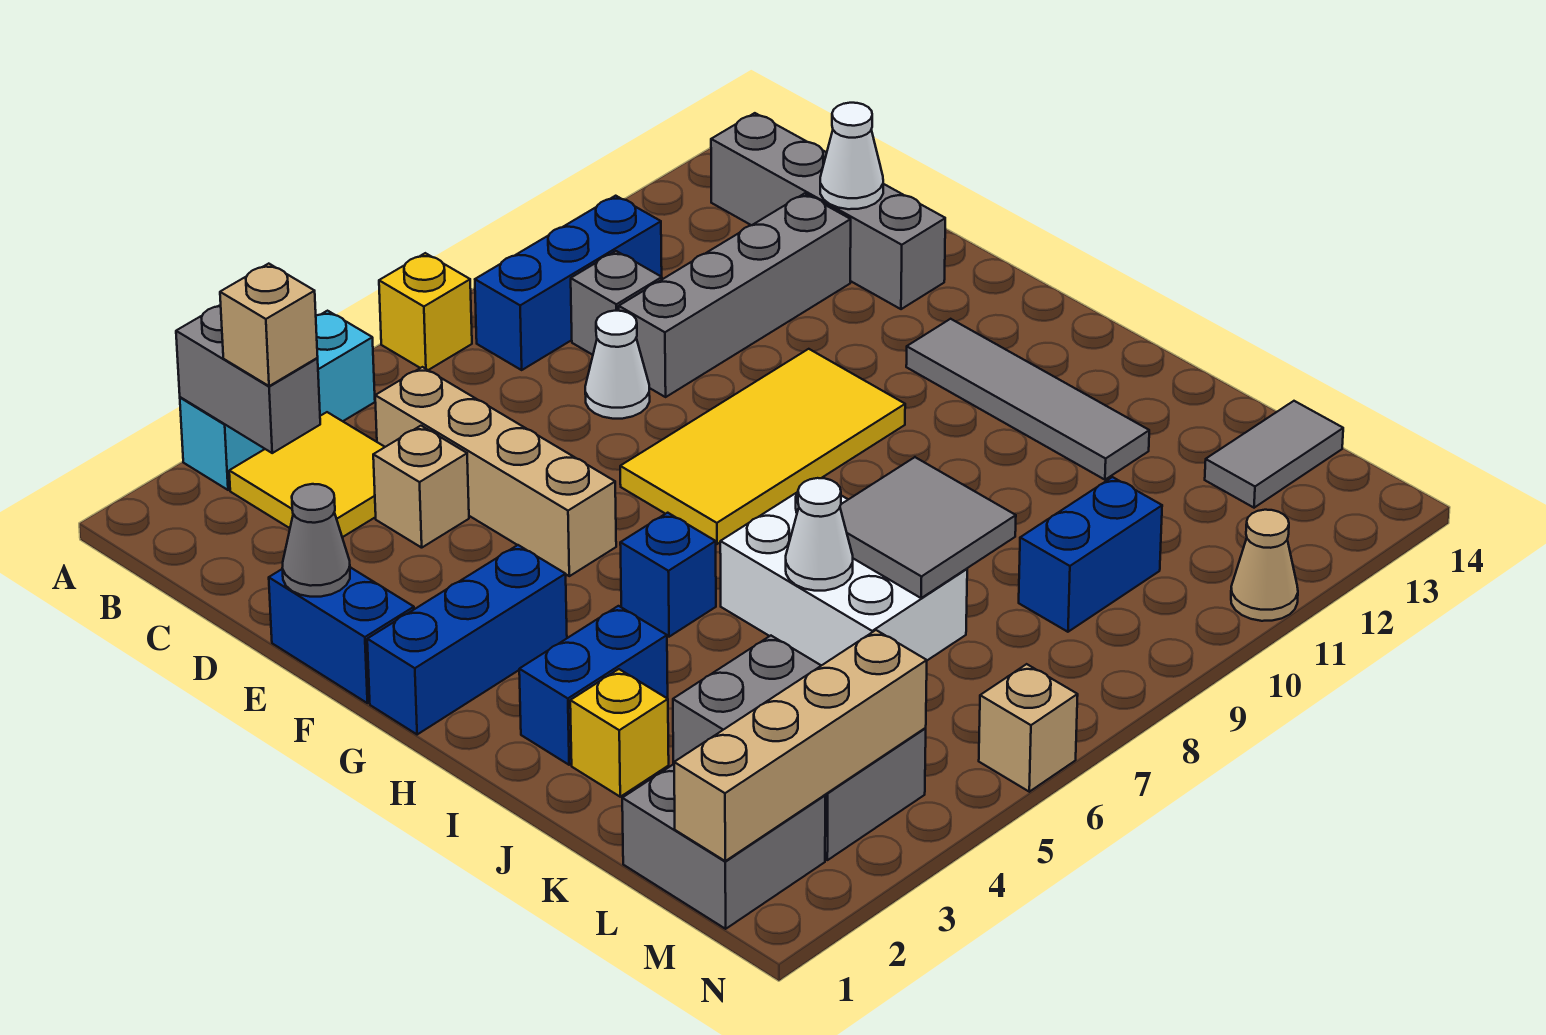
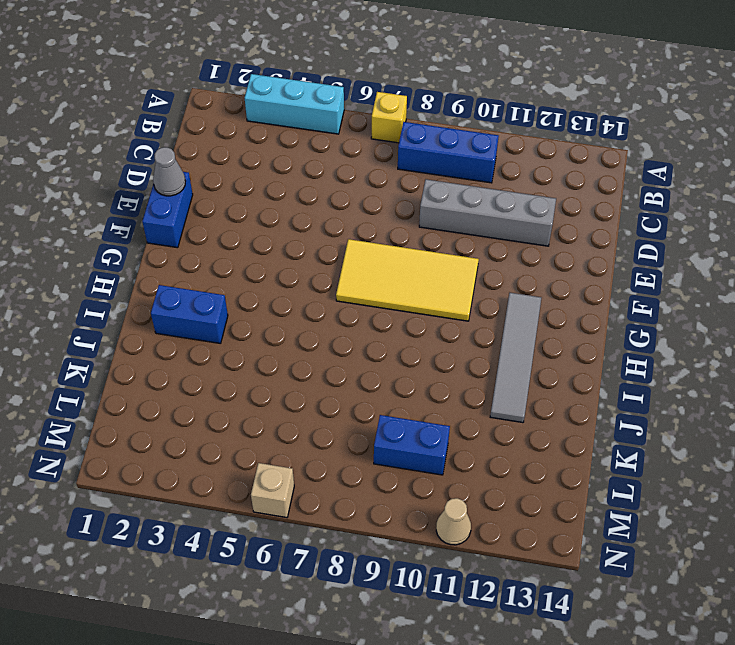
none -> yellow 2x2 tile [229,412,384,537]
none -> grey 1x4 brick [711,113,945,309]
none -> tan 1x4 brick [375,367,616,576]
none -> grey 1x1 brick [571,251,662,355]

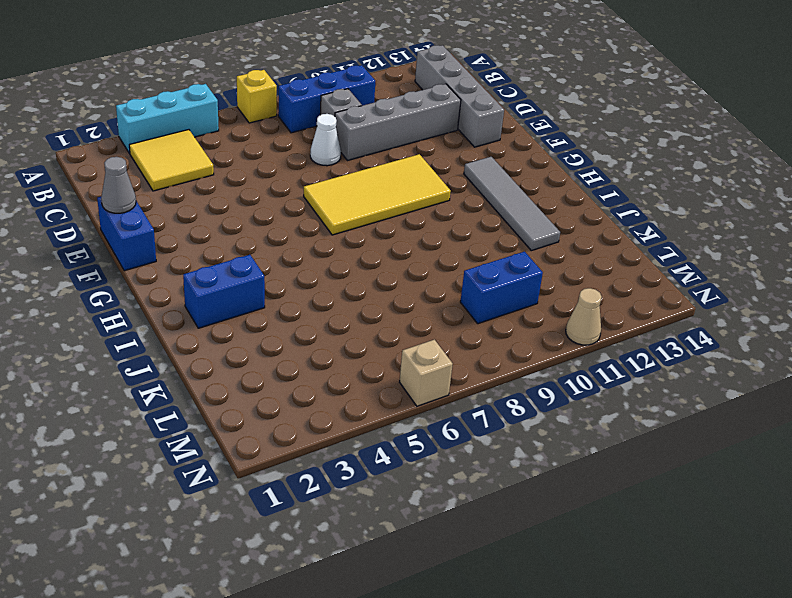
none -> tan 1x4 brick [375,367,616,576]
none -> tan 1x1 brick [373,426,469,548]
none -> blue 1x3 brick [367,545,567,735]
none -> blue 1x1 brick [620,513,716,637]

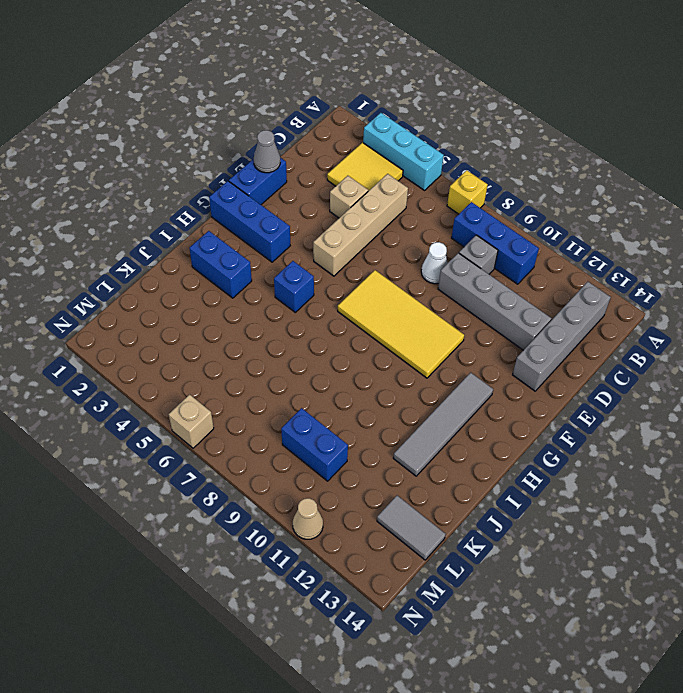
none -> white 2x3 brick [720,492,967,666]
none -> yellow 1x1 brick [570,669,669,797]
none -> grey 2x3 brick [673,636,926,860]
none -> grey 2x2 brick [622,764,825,929]

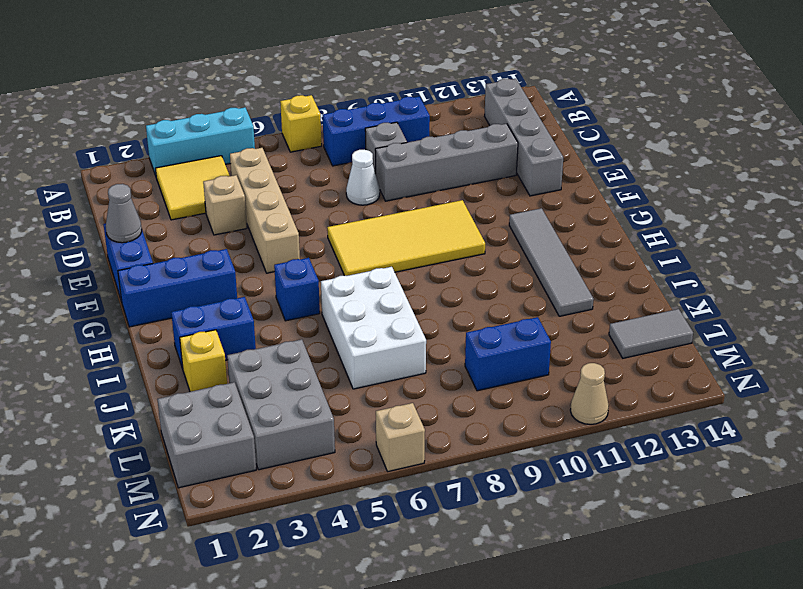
none -> grey 1x2 brick [176,305,320,453]
none -> white 1x1 cone [820,103,883,209]
none -> white 1x1 cone [786,478,853,591]
none -> grey 2x2 tile [840,457,1016,598]

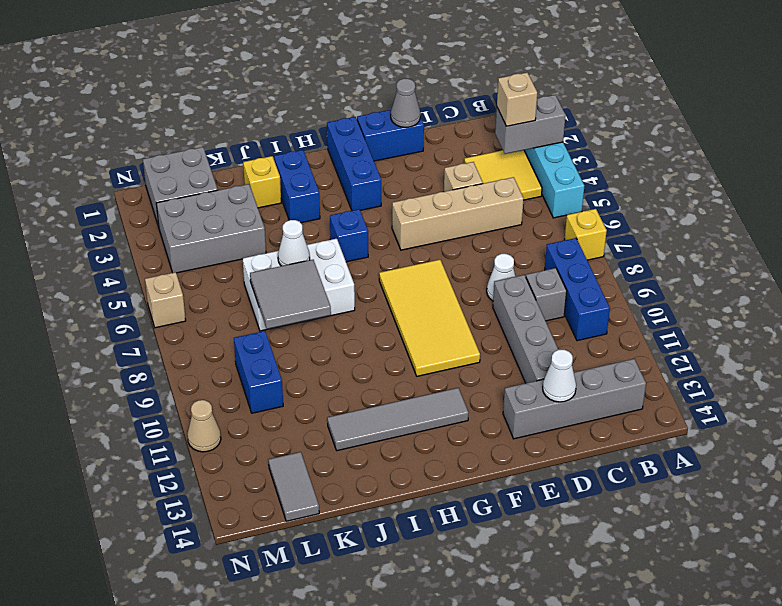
none -> tan 1x4 brick [674,630,927,861]

